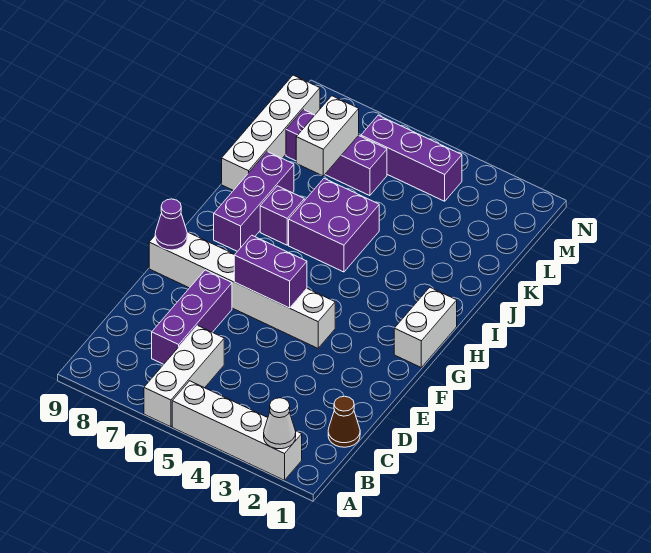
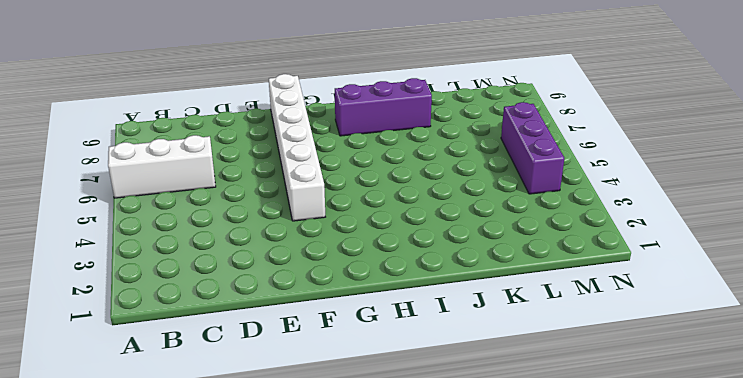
none -> white 1x4 brick [172,381,302,480]
none -> brown 1x1 cone [328,396,360,447]
none -> purple 1x3 brick [152,270,232,364]

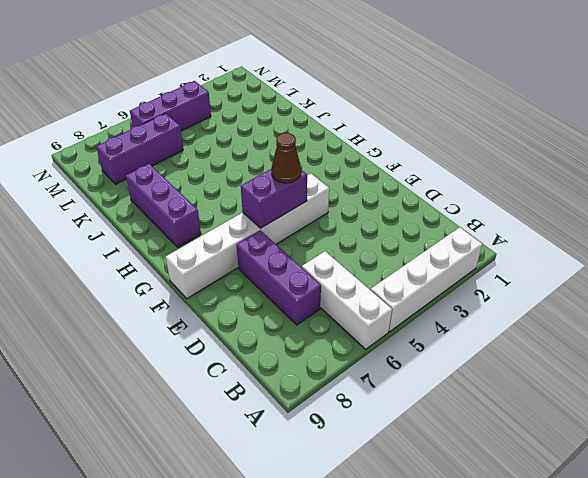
brown 1x1 cone [271,133,301,183] -> brown 1x1 cone moved to [328,396,360,447]
none -> white 1x2 brick [394,287,457,367]
none -> purple 2x2 brick [289,178,379,272]
none -> purple 1x1 brick [260,186,304,245]

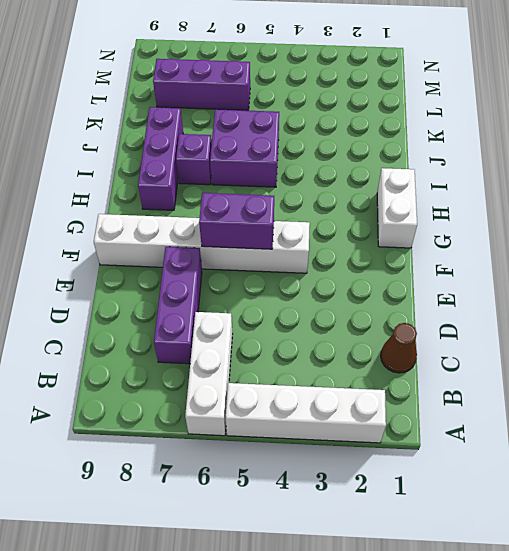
none -> white 1x4 brick [222,75,320,190]
none -> purple 1x3 brick [361,115,462,201]
none -> white 1x1 cone [264,398,296,449]

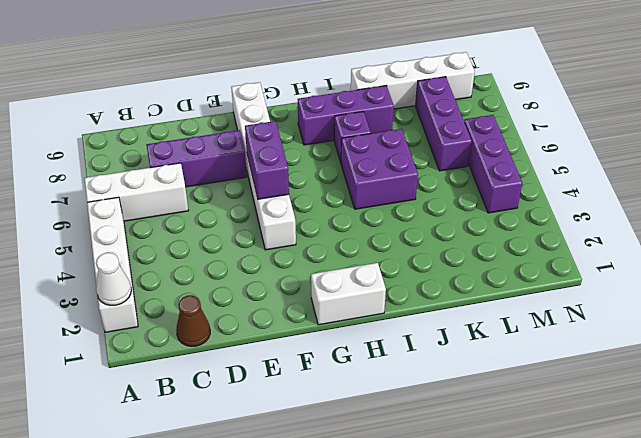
none -> purple 1x1 cone [155,199,187,250]
none -> white 1x2 brick [296,96,359,176]

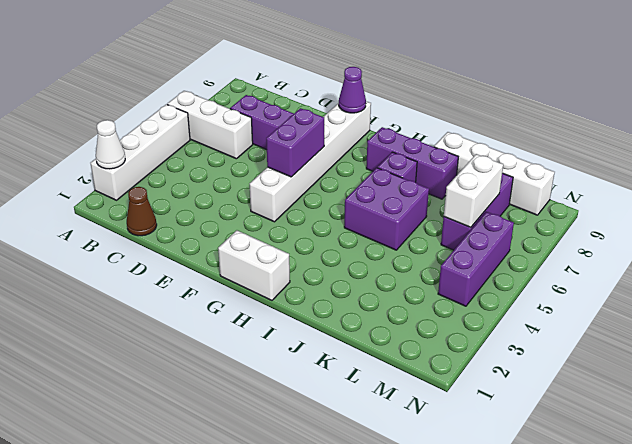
white 1x2 brick [444,154,503,228] -> white 1x2 brick turned to [296,96,359,176]

